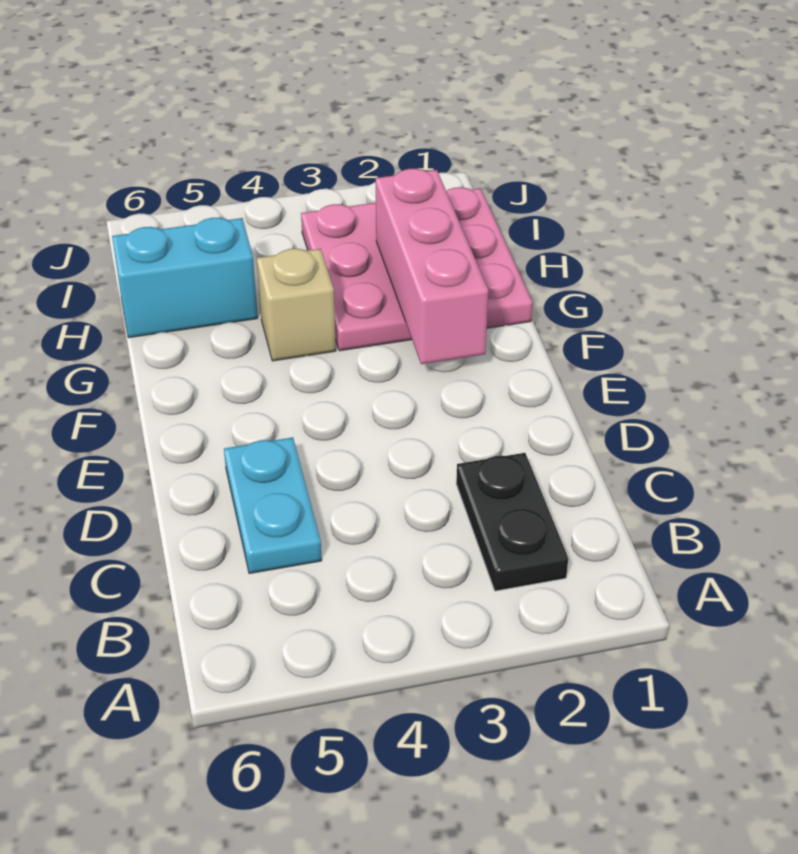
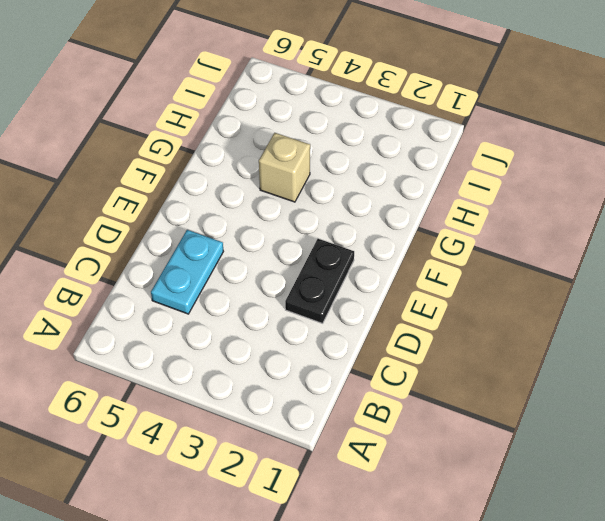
black 1x2 plate [285,239,354,323] -> black 1x2 plate moved to [456,453,568,591]
none -> pink 3x3 plate [301,187,532,351]
none -> cyan 1x2 brick [112,218,258,338]

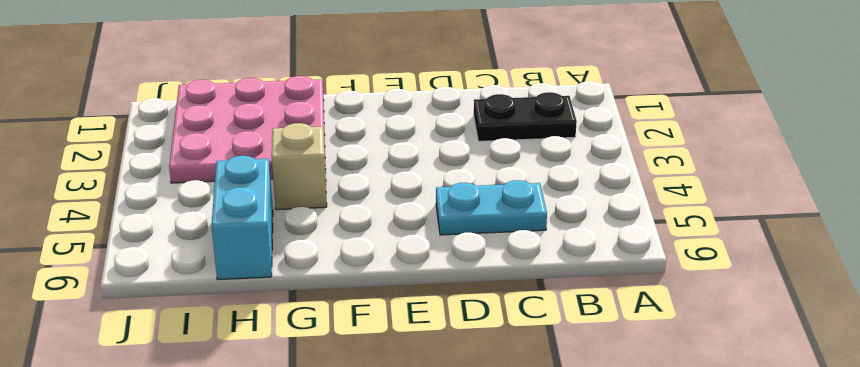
none -> pink 1x3 brick [376,169,489,364]

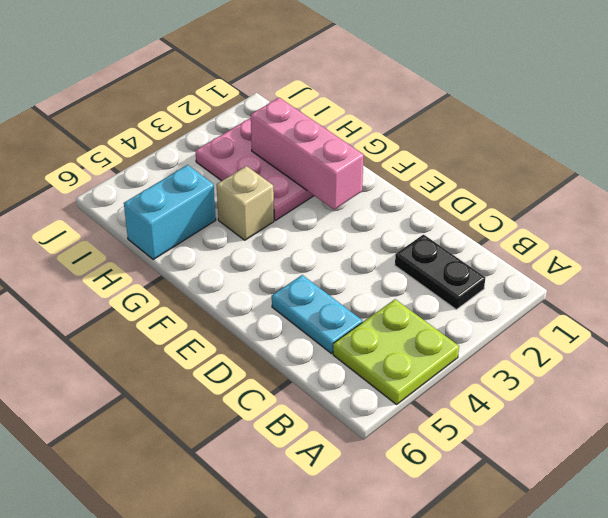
lime 2x2 plate [333,299,459,405] -> none

